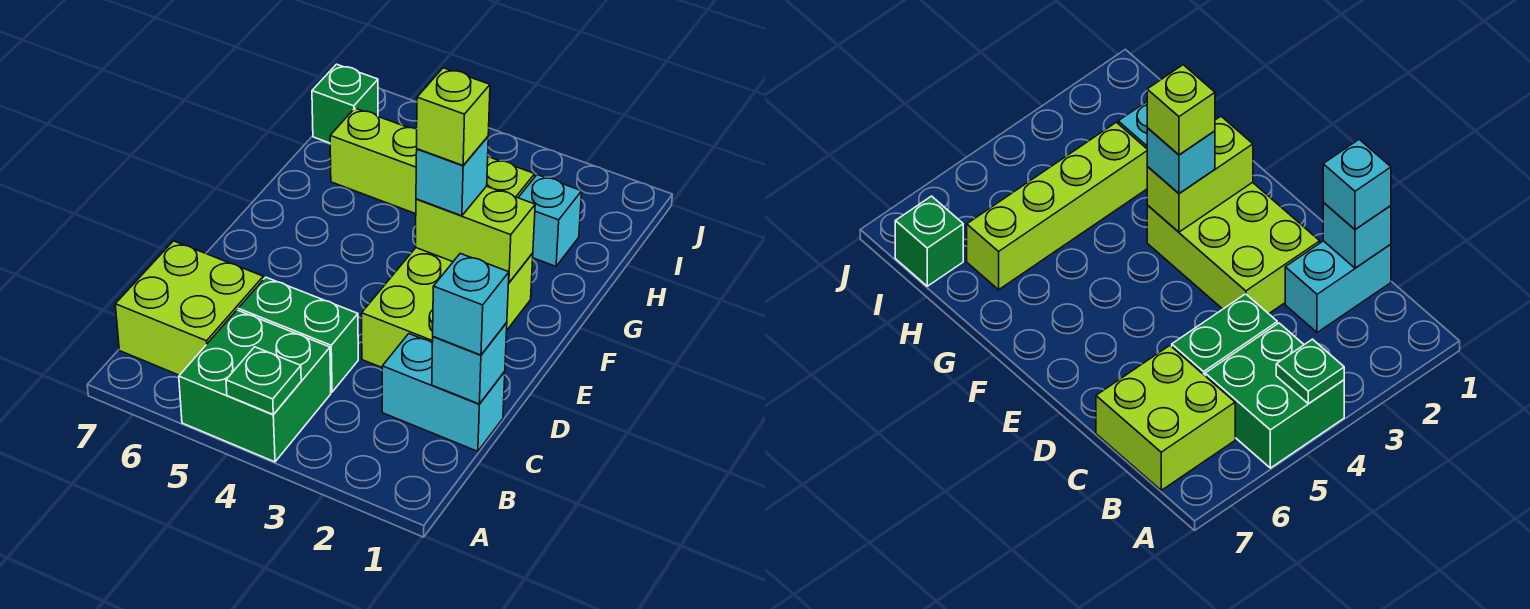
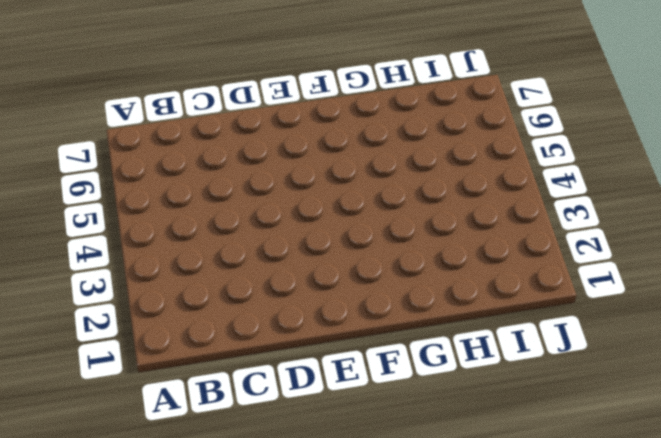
none -> green 2x2 brick [179,310,331,462]
none -> lime 2x2 brick [115,241,263,375]
none -> cyan 1x2 brick [382,334,505,451]

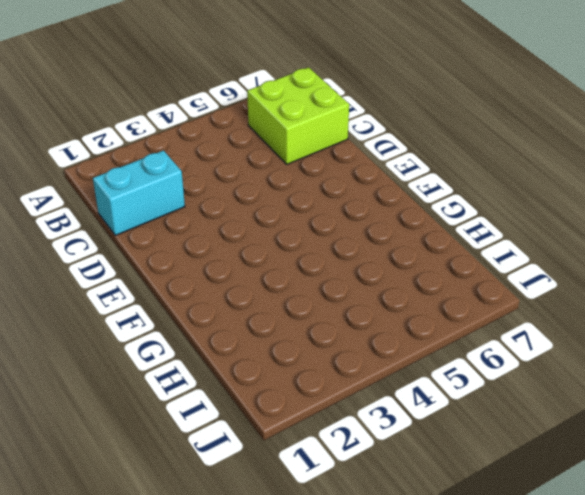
none -> green 2x2 brick [179,310,331,462]
none -> green 1x2 brick [238,277,358,392]
none -> lime 2x3 brick [362,248,533,367]

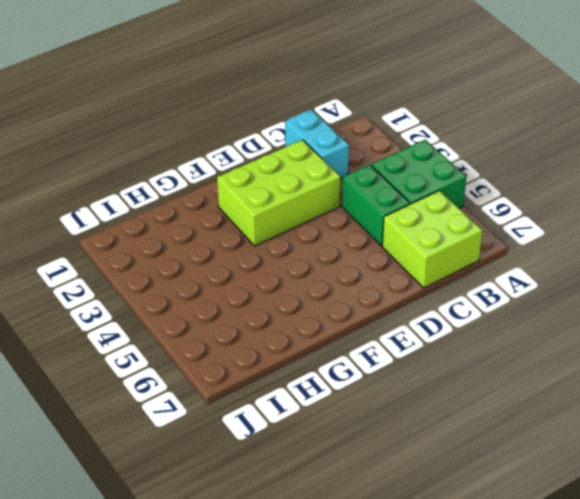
none -> cyan 1x1 brick [518,175,582,266]
none -> lime 1x4 brick [330,108,535,214]
none -> green 1x1 brick [312,64,378,143]

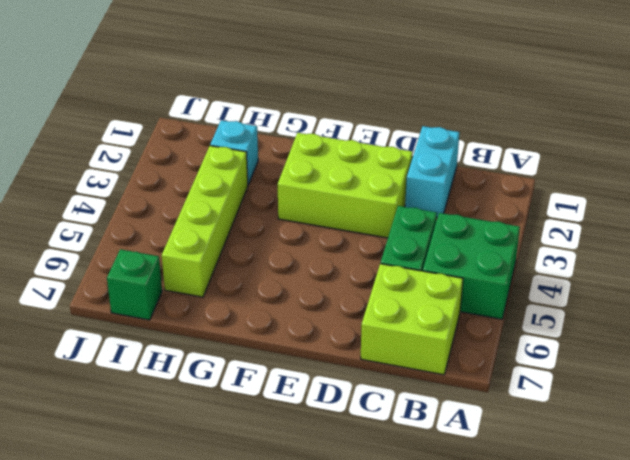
none -> green 1x1 plate [226,347,301,415]
none -> cyan 1x1 brick [432,323,507,404]
none -> lime 1x2 brick [416,186,535,282]

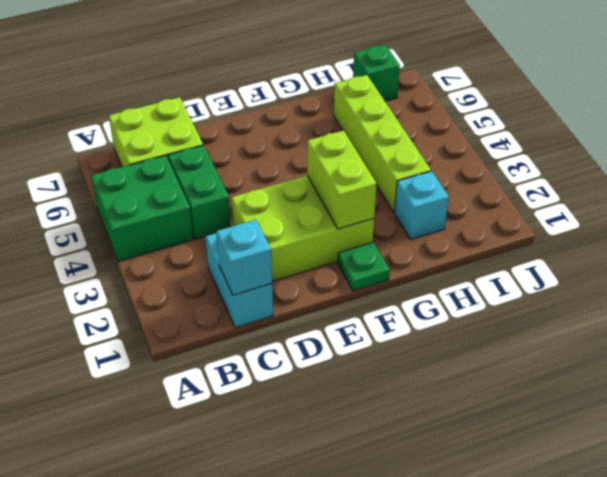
green 1x1 plate [337,242,390,291] -> green 1x1 plate moved to [226,347,301,415]
none -> cyan 1x1 brick [433,253,509,355]
none -> cyan 1x1 brick [416,137,488,216]
none -> lime 1x1 brick [417,68,490,165]

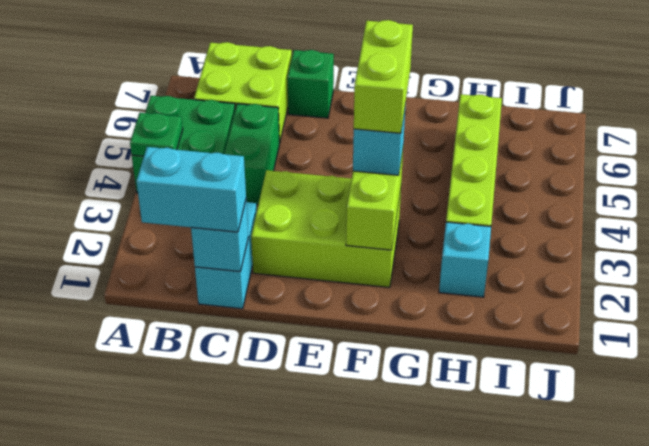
cyan 1x2 brick [136,147,246,232] -> cyan 1x1 brick [433,253,509,355]
green 1x1 brick [287,50,334,118] -> green 1x1 brick moved to [312,64,378,143]
lime 1x2 brick [354,20,413,133] -> lime 1x1 brick [417,68,490,165]

